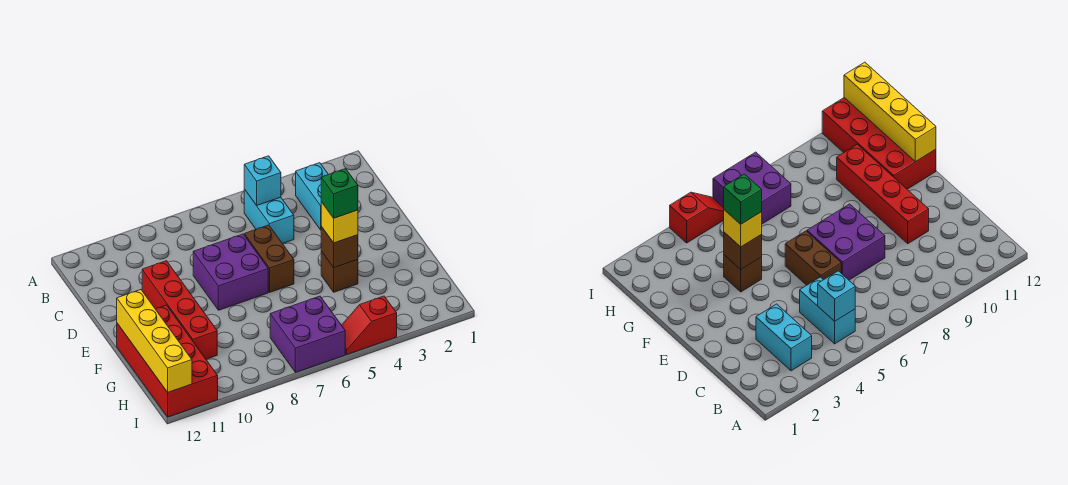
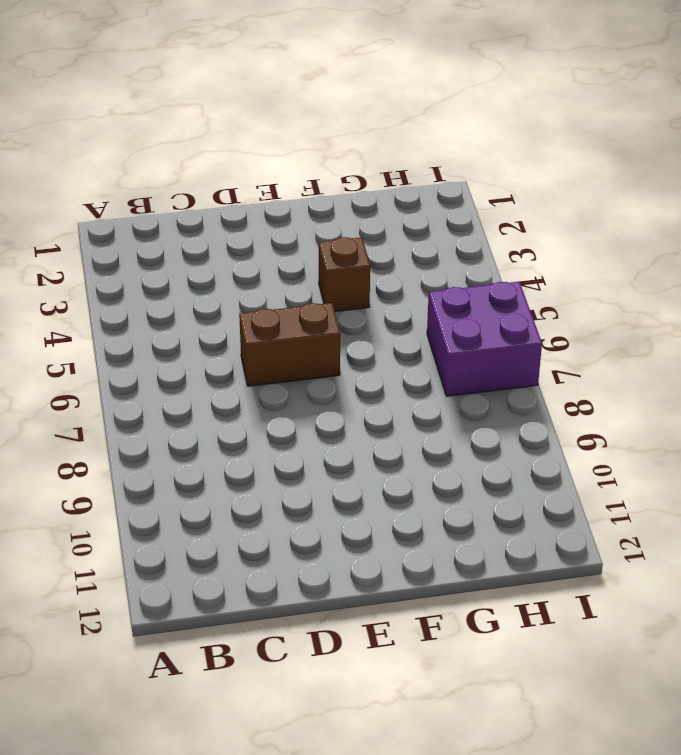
none -> cyan 1x2 brick [296,163,328,230]
none -> cyan 1x2 brick [244,189,294,244]
none -> purple 2x2 brick [193,234,268,310]

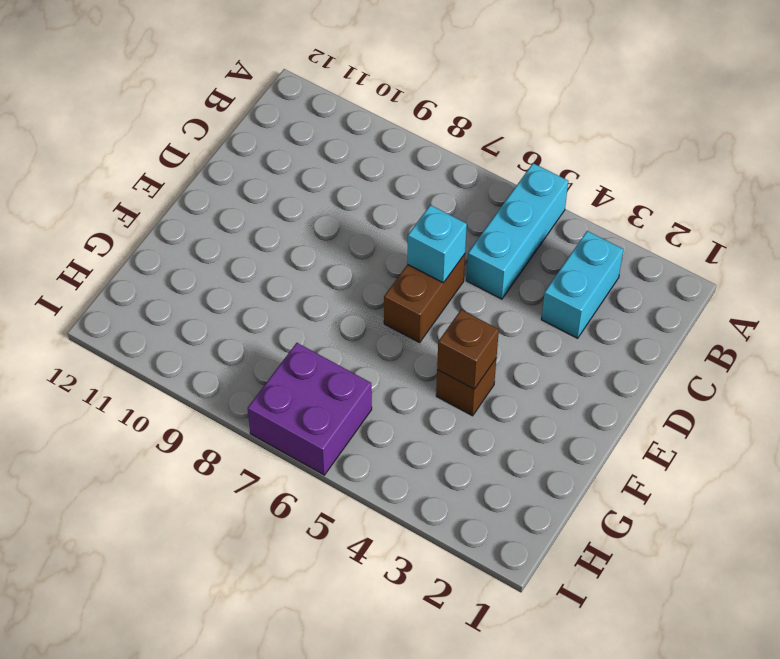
cyan 1x3 brick [466,163,568,299] -> cyan 1x2 brick [244,189,294,244]
cyan 1x1 brick [407,205,467,283] -> cyan 1x1 brick moved to [244,156,281,205]
none -> purple 2x2 brick [193,234,268,310]
none -> red 1x4 brick [142,261,217,359]
none -> red 2x4 brick [117,305,218,417]

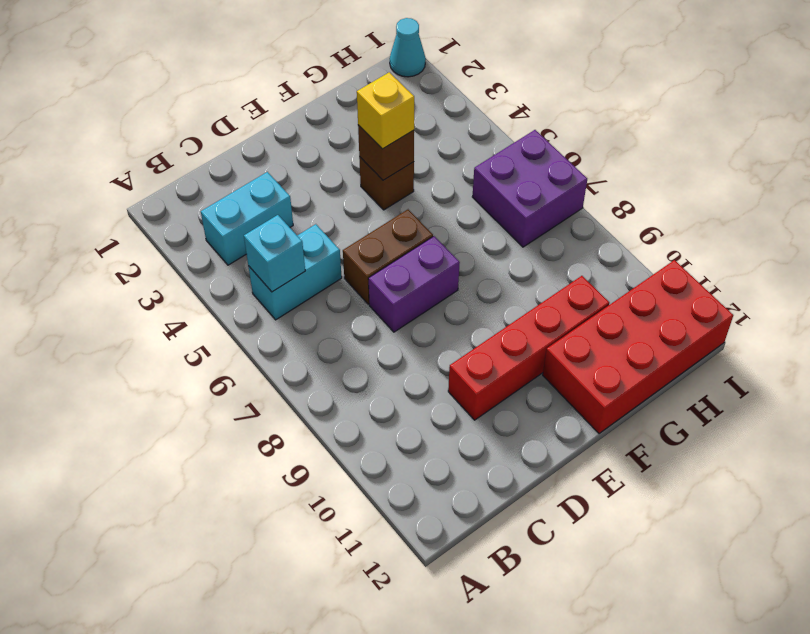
purple 1x2 brick [368,236,460,332] -> purple 2x2 brick [193,234,268,310]
cyan 1x1 cone [390,18,426,77] -> none
none -> red 1x2 slope [342,296,397,354]
none -> yellow 1x4 brick [117,290,192,392]
none -> green 1x1 brick [321,169,358,218]

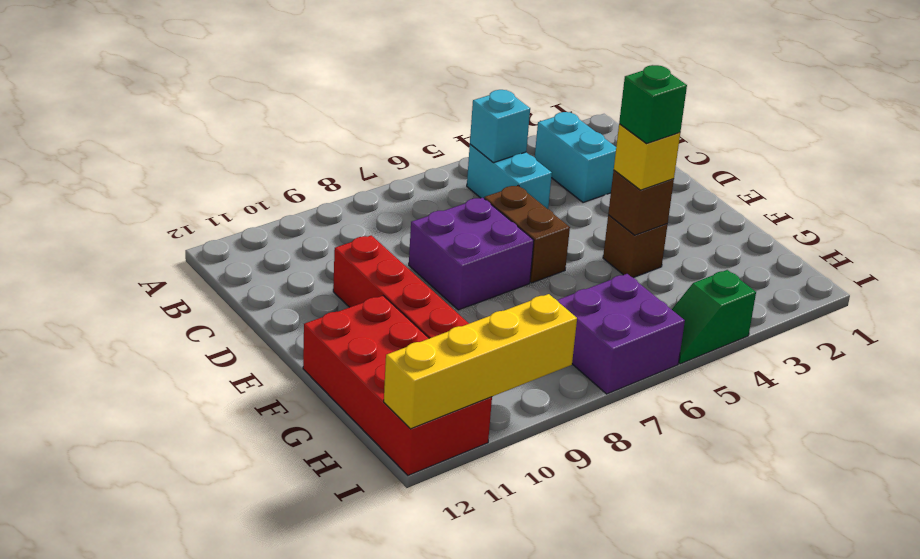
green 1x2 slope [672,270,756,364] -> red 1x2 slope [342,296,397,354]
yellow 1x4 brick [384,294,577,429] -> yellow 1x4 brick turned to [117,290,192,392]

